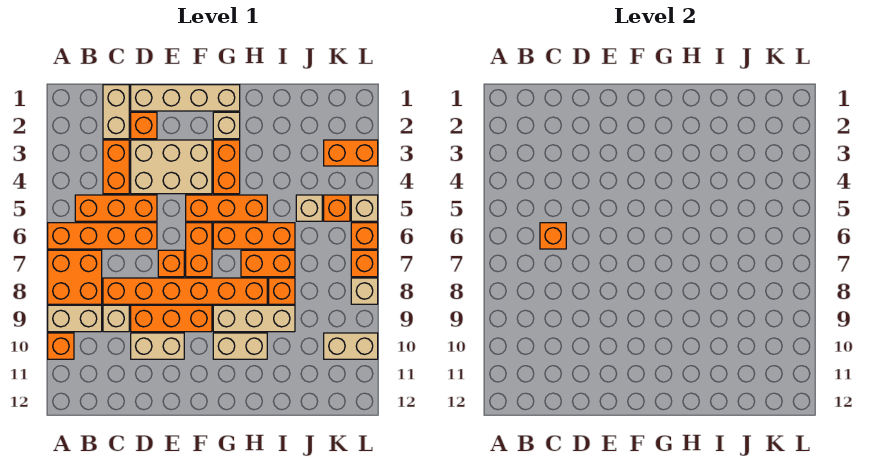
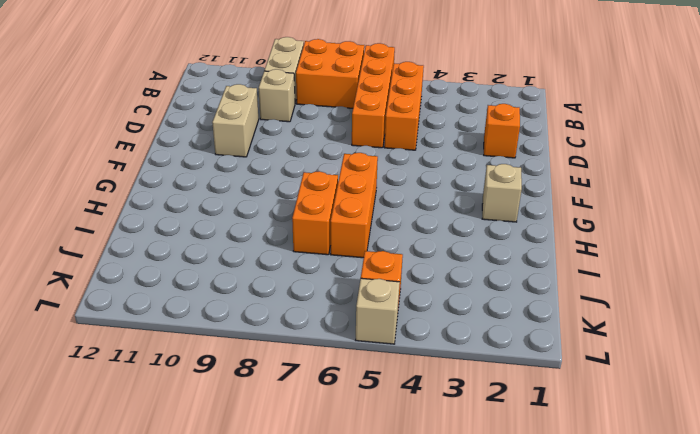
none -> orange 1x1 brick [48,333,74,359]
none -> tan 1x2 brick [103,85,129,139]
none -> orange 1x2 brick [103,140,129,194]
none -> orange 1x6 brick [103,278,267,304]

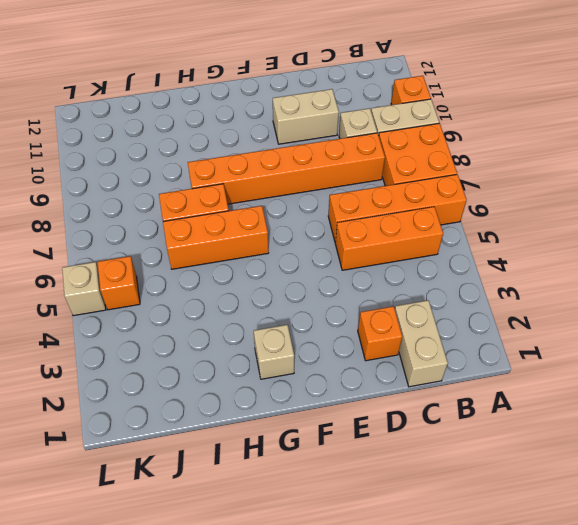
none -> orange 1x2 brick [103,140,129,194]
none -> tan 1x4 brick [131,85,240,111]
none -> tan 2x3 brick [131,140,212,194]
none -> orange 1x3 brick [131,305,212,332]

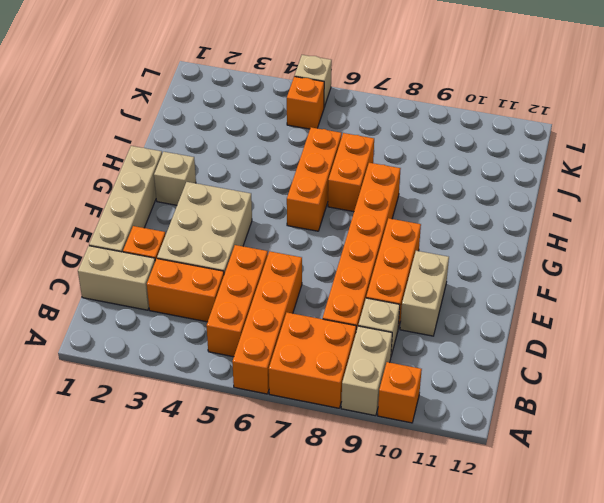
none -> orange 1x1 brick [158,250,184,277]
none -> orange 1x3 brick [186,195,267,221]
none -> orange 1x2 brick [186,223,212,277]
none -> orange 1x2 brick [213,140,240,194]

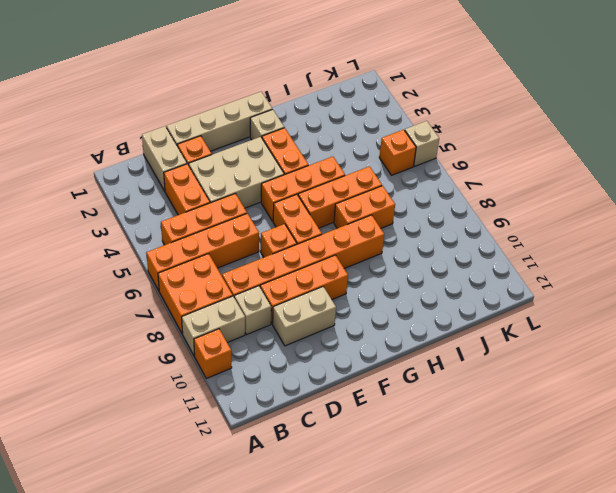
none -> tan 1x3 brick [213,305,295,332]
none -> tan 1x2 brick [213,333,267,359]
none -> orange 1x1 brick [269,278,295,304]
none -> tan 1x1 brick [296,195,322,221]

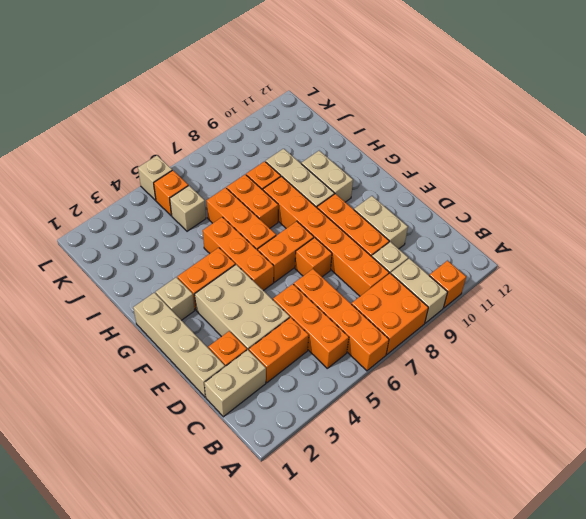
none -> orange 1x2 brick [324,140,378,166]
none -> tan 1x2 brick [324,333,378,359]
none -> orange 1x1 brick [351,223,378,249]
none -> orange 1x1 brick [351,250,378,277]

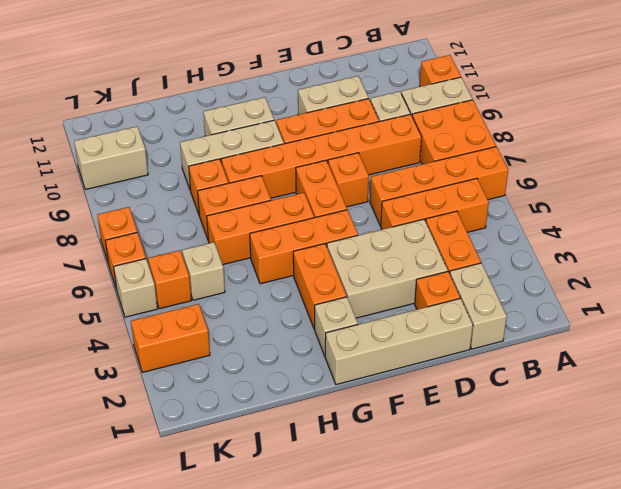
none -> tan 1x1 brick [351,278,378,304]
none -> orange 1x1 brick [540,223,566,249]

